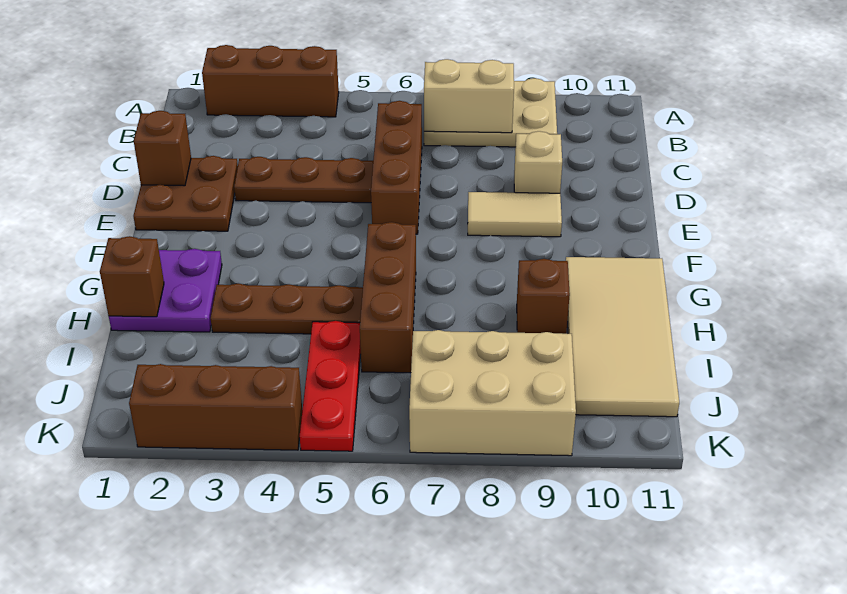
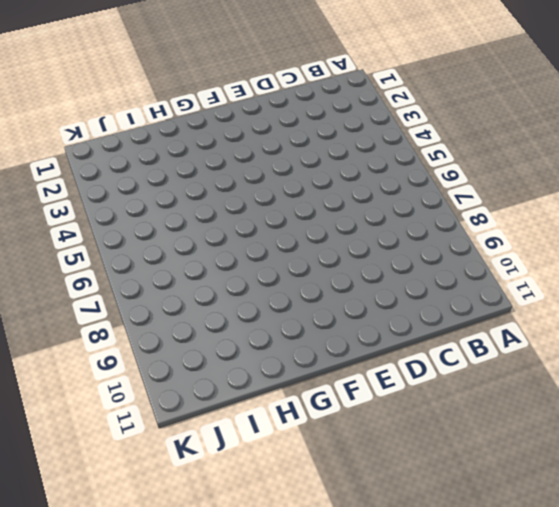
none -> brown 1x3 brick [202,45,339,117]
none -> tan 2x3 plate [424,78,557,147]
none -> brown 1x3 brick [371,101,422,234]

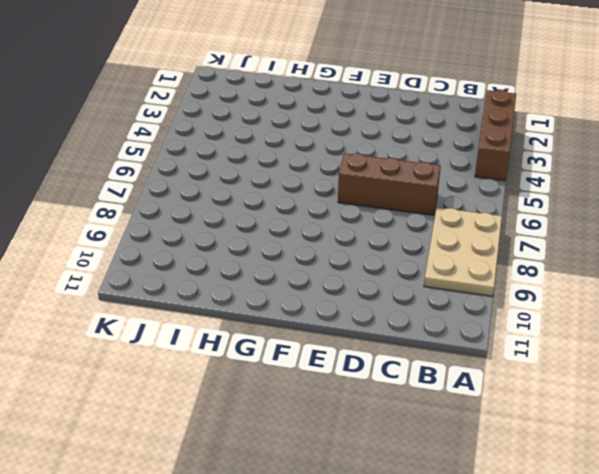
none -> brown 2x2 plate [133,156,238,231]
none -> brown 1x3 plate [234,157,373,203]
none -> tan 1x1 brick [514,131,562,193]

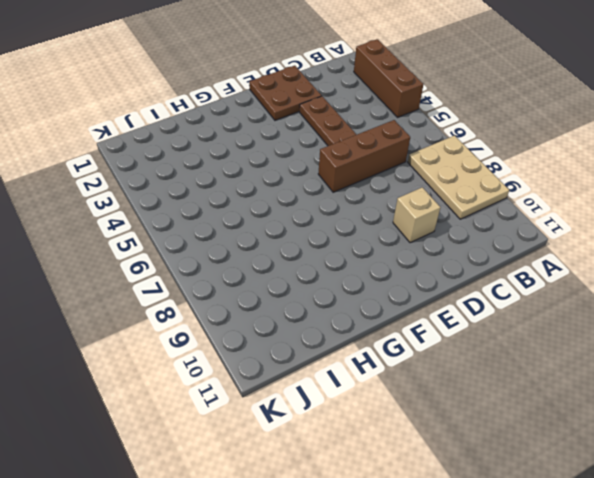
none -> tan 1x2 tile [468,192,562,237]
none -> purple 2x2 plate [109,249,222,332]
none -> brown 1x3 brick [360,222,416,373]

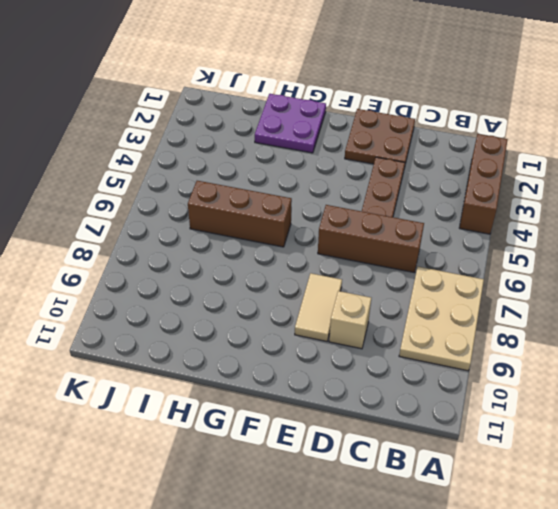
none -> tan 2x4 tile [566,257,679,417]
none -> brown 1x3 plate [211,283,363,334]
none -> brown 1x1 brick [517,259,570,334]

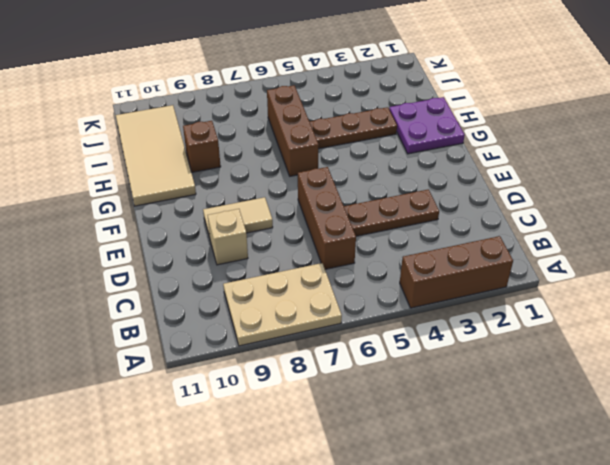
none -> brown 2x2 plate [133,156,238,231]
none -> red 1x3 plate [300,321,361,451]
none -> tan 2x3 brick [409,330,576,456]

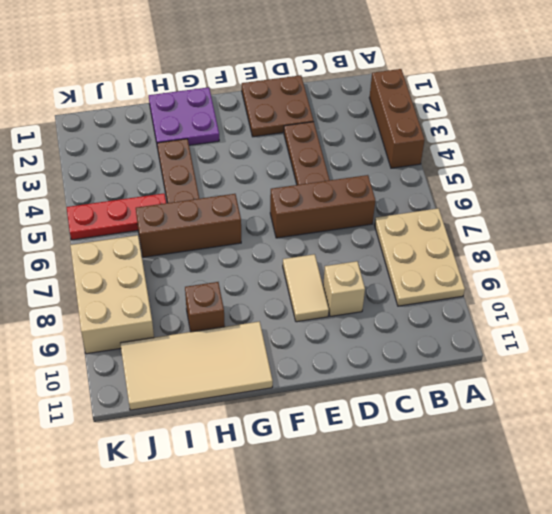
none -> brown 1x3 brick [129,364,302,450]
none -> tan 1x2 brick [424,59,514,133]
none -> brown 1x1 brick [134,111,191,186]

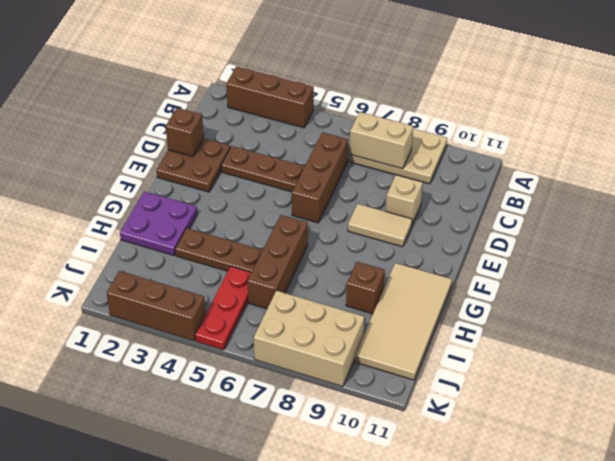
none -> brown 1x1 brick [100,236,164,317]

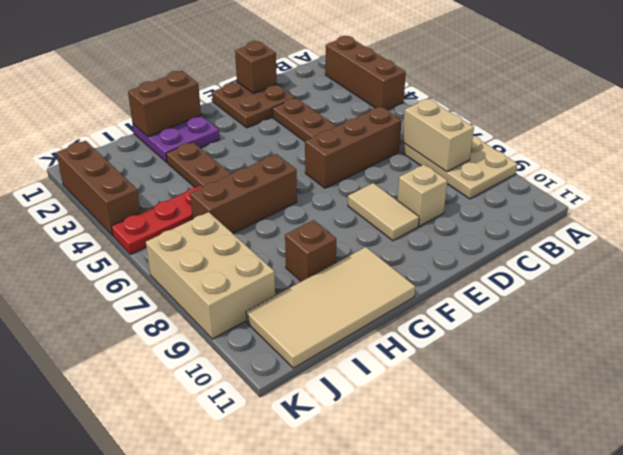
brown 1x2 brick [128,71,201,137] -> brown 1x1 brick [100,236,164,317]

